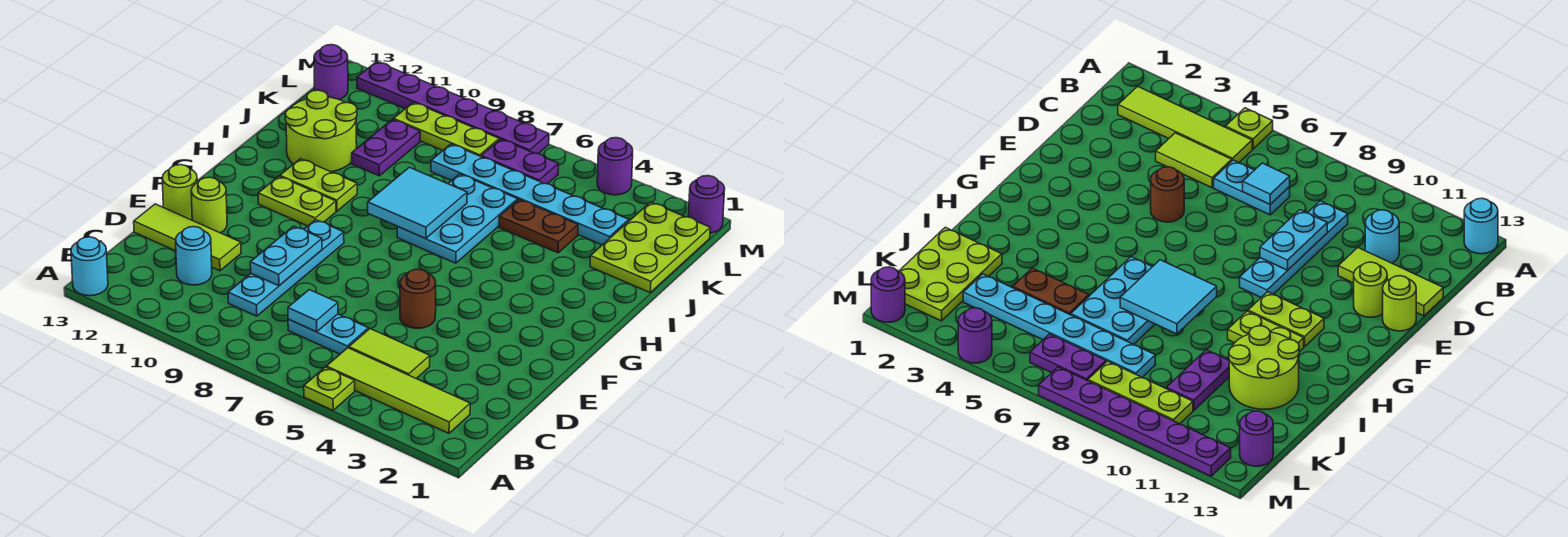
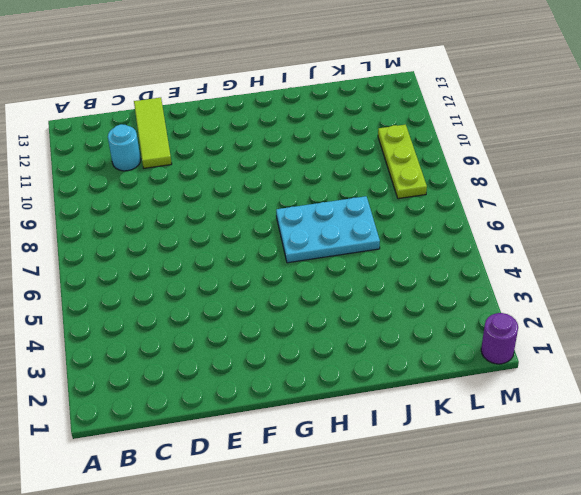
none -> lime 1x1 plate [304,367,355,410]
none -> cyan 1x1 round brick [71,237,108,296]
none -> lime 1x4 tile [326,348,470,433]

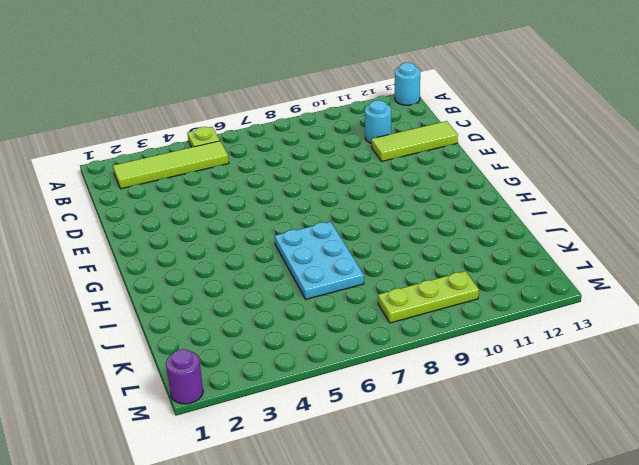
none -> lime 1x2 tile [349,329,430,379]
none -> cyan 1x2 plate [288,314,368,354]
none -> cyan 1x4 plate [228,220,344,316]

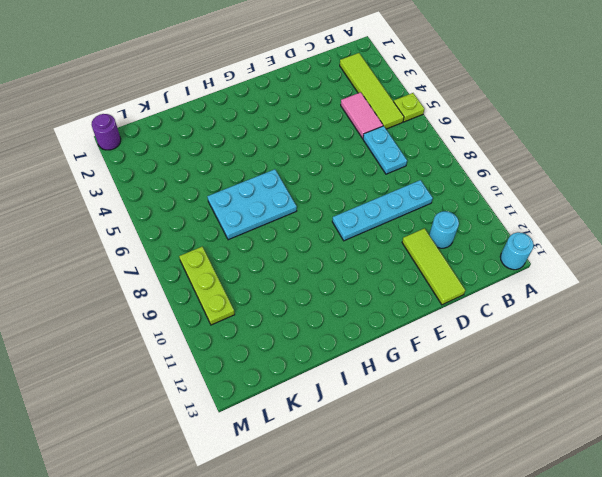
pink 1x2 tile [341,92,383,139] -> lime 1x2 tile [349,329,430,379]
none -> brown 1x1 round brick [400,269,436,328]
none -> lime 1x1 round brick [191,177,227,233]
none -> lime 1x1 round brick [162,165,197,220]

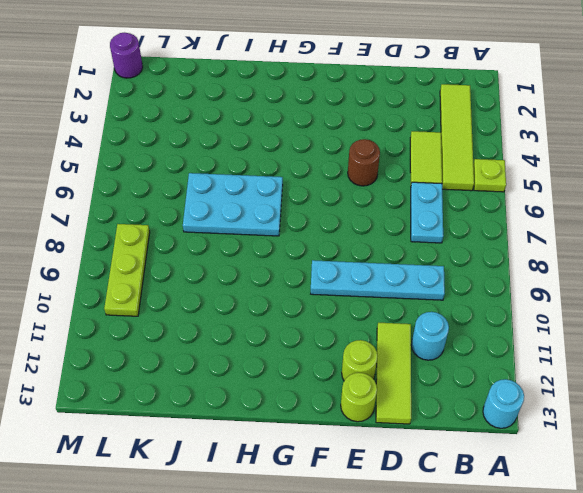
none -> lime 1x2 plate [258,176,336,226]
none -> lime 1x2 plate [280,159,357,211]
none -> lime 2x2 round brick [285,90,357,172]

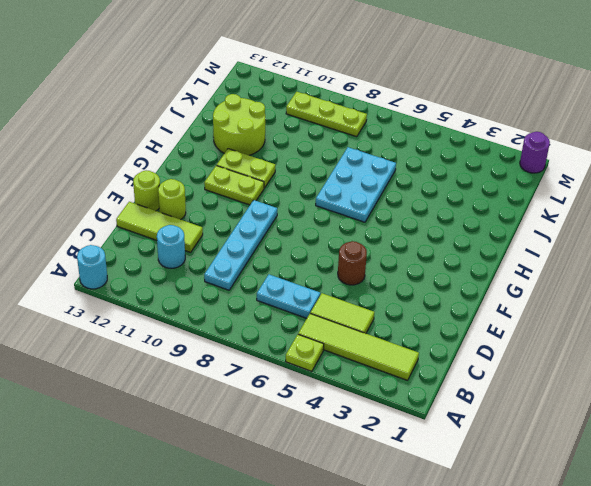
none -> lime 2x3 plate [590,202,710,292]
none -> brown 1x2 plate [499,199,578,253]
none -> purple 1x2 plate [352,119,420,176]

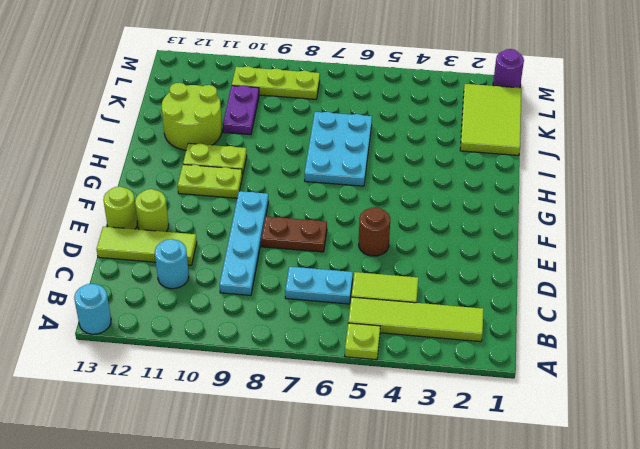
brown 1x2 plate [261,216,327,252] -> brown 1x2 plate moved to [499,199,578,253]
lime 2x3 tile [460,84,521,156] -> lime 2x3 plate [590,202,710,292]
none -> cyan 1x6 plate [431,144,629,245]
none -> purple 1x2 plate [481,139,559,184]
none -> purple 1x1 round brick [314,45,348,99]

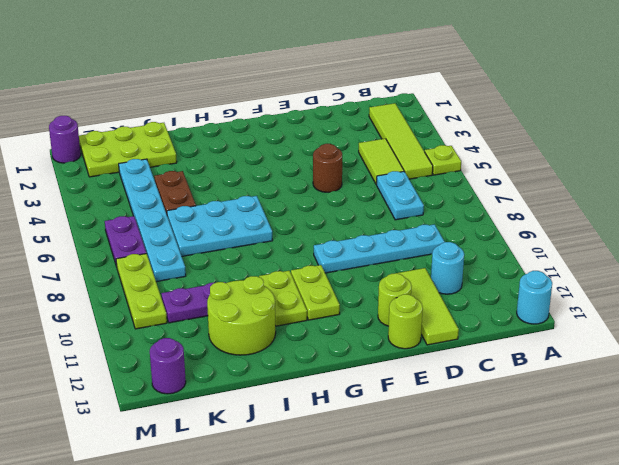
none -> purple 1x1 round brick [597,138,633,195]
none -> purple 1x6 plate [357,62,549,154]
none -> cyan 1x1 tile [288,290,338,332]

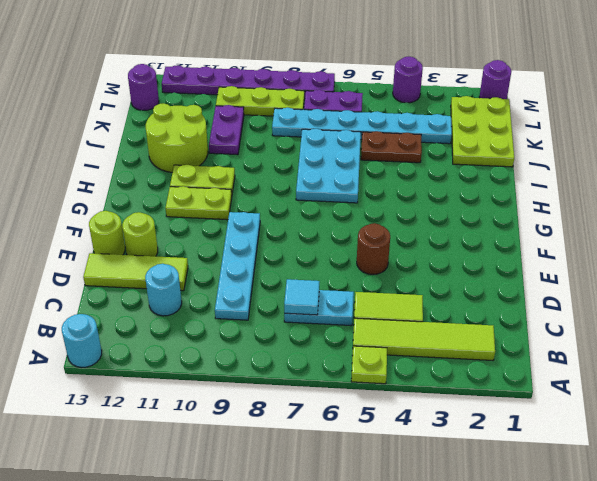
none -> cyan 1x2 plate [250,226,322,286]
none -> cyan 2x2 tile [368,167,467,239]

